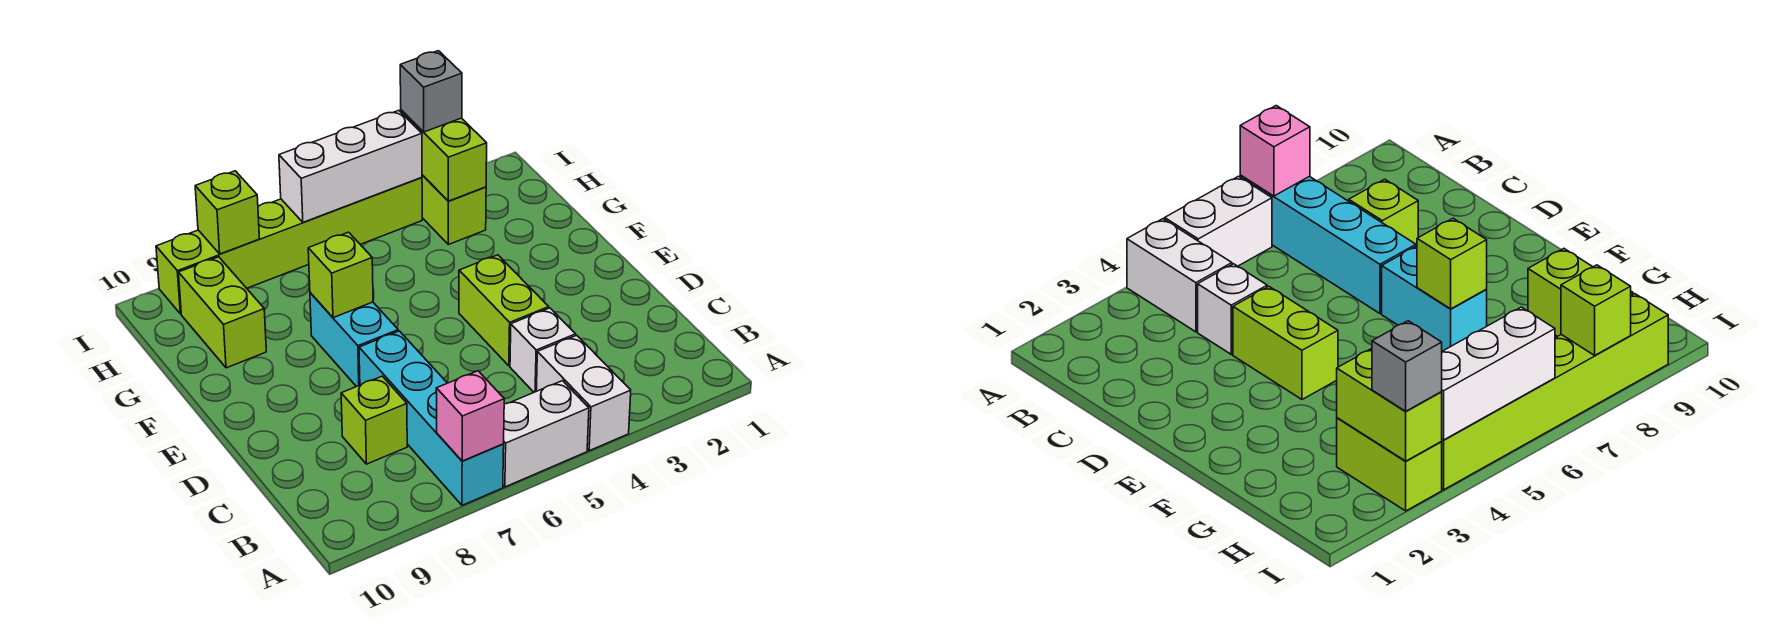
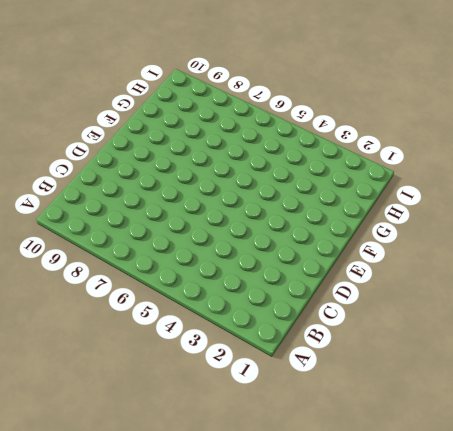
none -> white 1x2 brick [536,335,631,451]
none -> white 1x2 brick [503,381,589,487]
none -> cyan 1x4 brick [359,331,504,505]

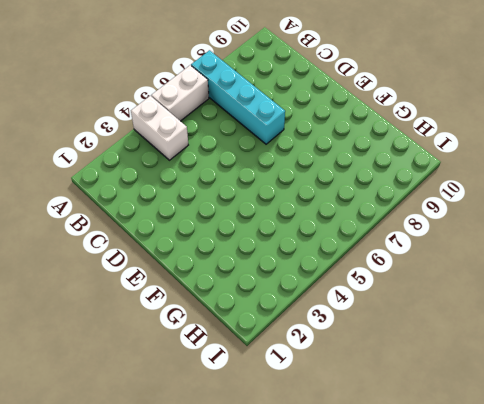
none -> white 1x1 brick [510,308,576,392]
none -> lime 1x1 brick [341,376,407,464]
none -> lime 1x2 brick [459,255,549,366]

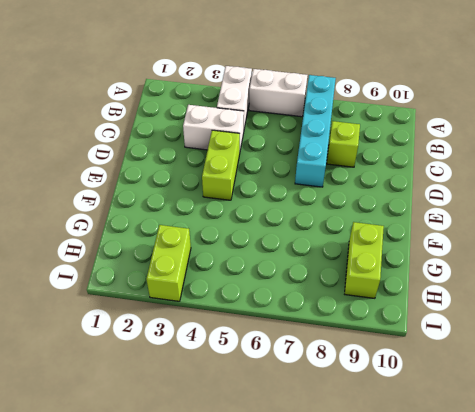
white 1x2 brick [183,105,244,150] -> white 1x1 brick [510,308,576,392]
none -> cyan 1x2 brick [310,293,398,387]
none -> lime 1x6 brick [156,177,422,314]
none -> pink 1x1 brick [436,371,504,461]

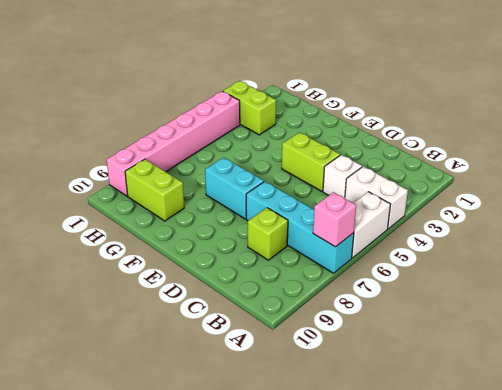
pink 1x6 brick [107,91,240,196] -> lime 1x6 brick [156,177,422,314]
none -> lime 1x1 brick [308,232,373,318]
none -> lime 1x2 brick [401,110,487,201]
none -> white 1x3 brick [279,110,422,222]

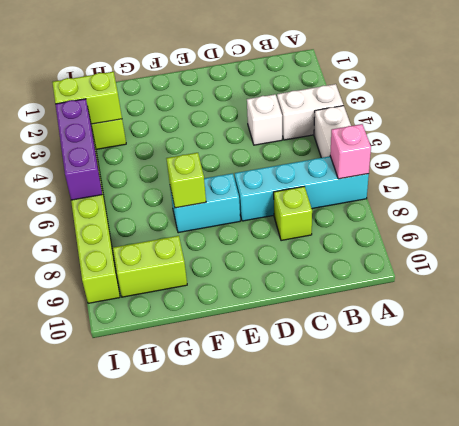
purple 1x3 brick [55,99,102,200] -> white 1x3 brick [279,110,422,222]
none -> lime 1x2 brick [459,255,549,366]
none -> lime 1x1 brick [195,171,259,254]
none -> grey 1x1 brick [400,51,462,132]

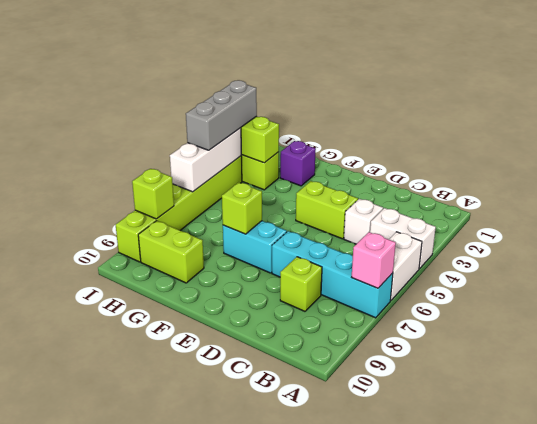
purple 1x1 brick [280,141,316,186] -> none
grey 1x3 brick [186,80,257,150] -> grey 1x1 brick [400,51,462,132]

